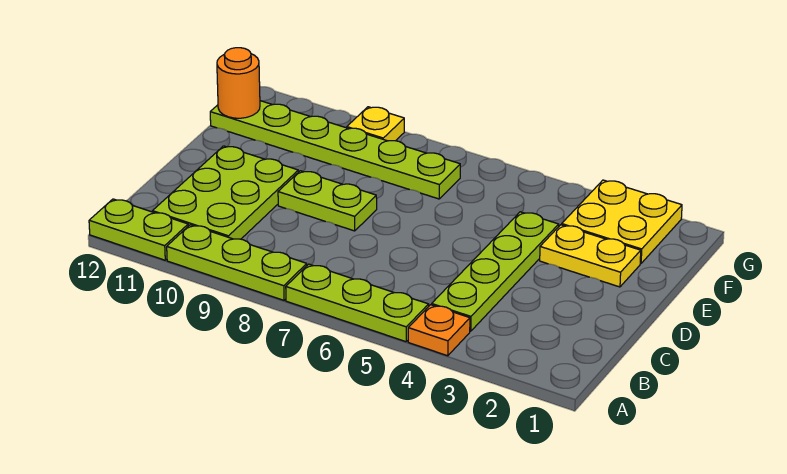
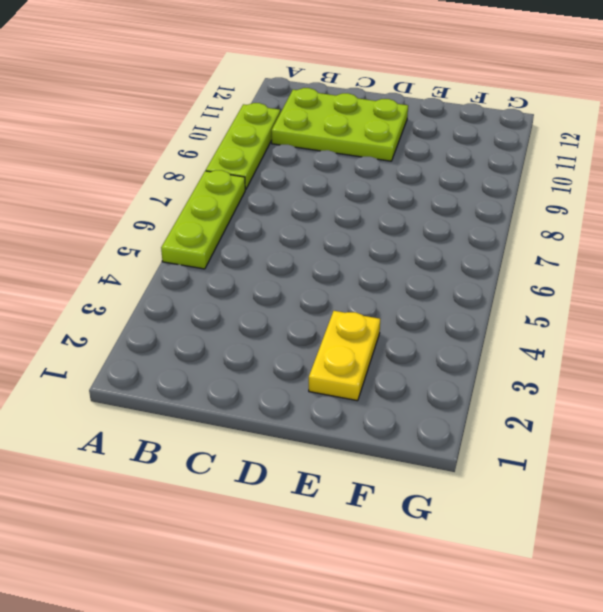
none -> orange 1x1 plate [408,305,470,356]
none -> lime 1x2 plate [89,199,188,260]
none -> lime 1x4 plate [432,212,559,331]

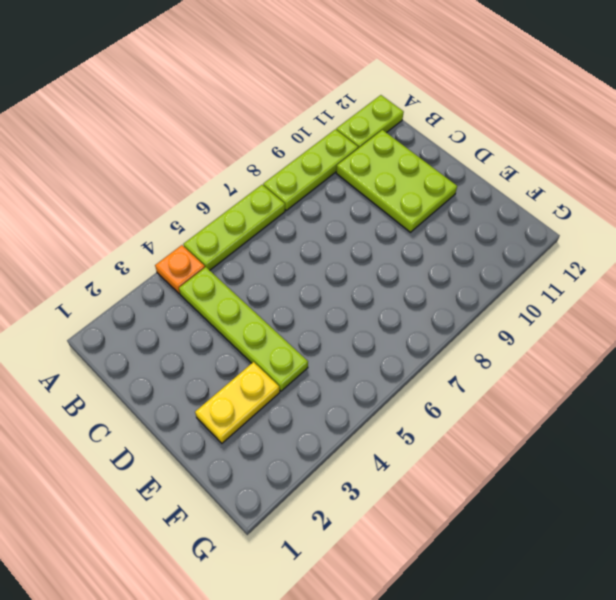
none -> lime 1x2 plate [278,171,377,231]
none -> yellow 2x2 plate [562,180,682,264]
none -> lime 1x6 plate [210,101,460,199]

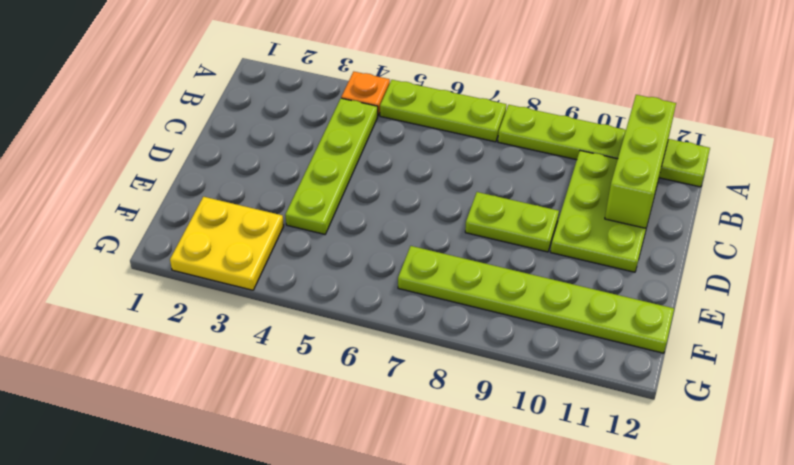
lime 1x3 brick [605,95,676,228] -> none
none -> yellow 1x2 plate [540,225,641,287]
none -> yellow 1x1 plate [347,107,404,141]
none -> orange 1x1 round brick [217,48,260,118]

